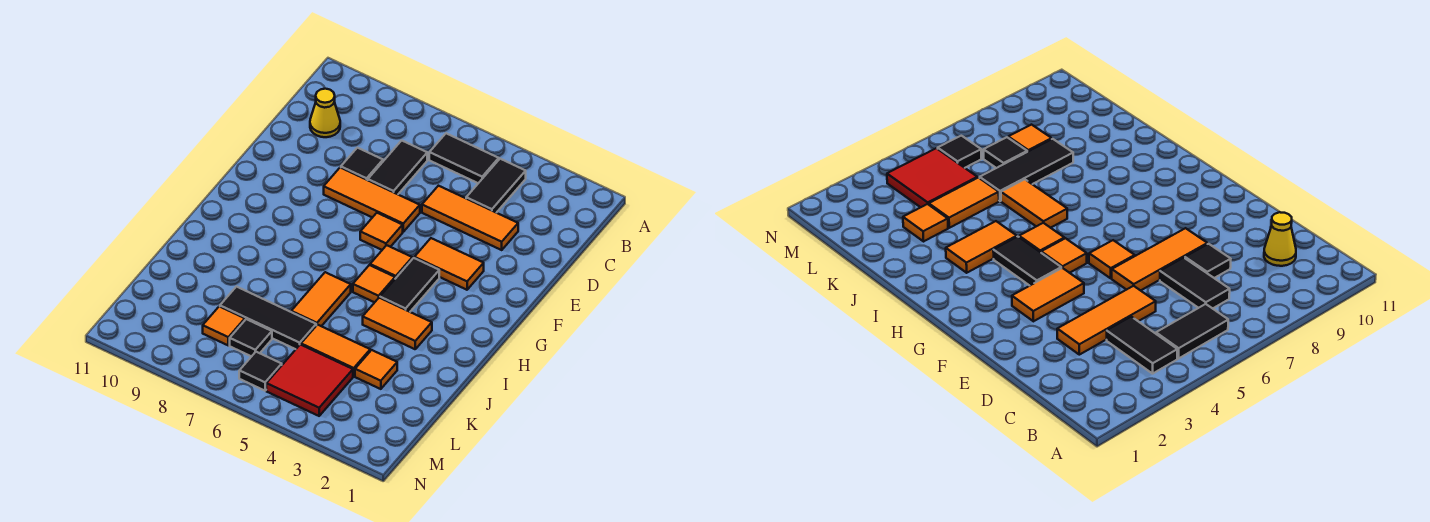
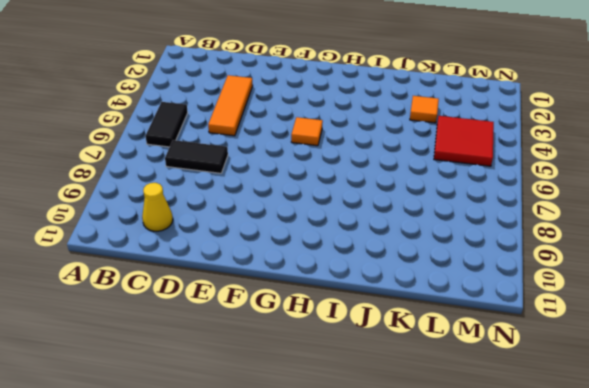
none -> black 1x2 tile [466,159,526,213]
none -> black 1x1 tile [341,148,383,180]
none -> orange 1x3 tile [324,168,420,232]

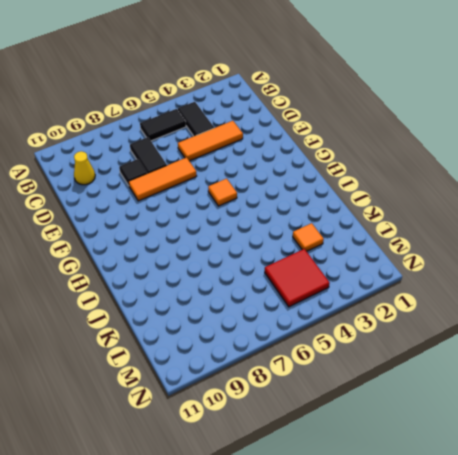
none -> orange 1x2 tile [414,238,484,290]
none -> orange 1x1 tile [360,213,403,250]
none -> black 1x2 tile [380,258,439,312]

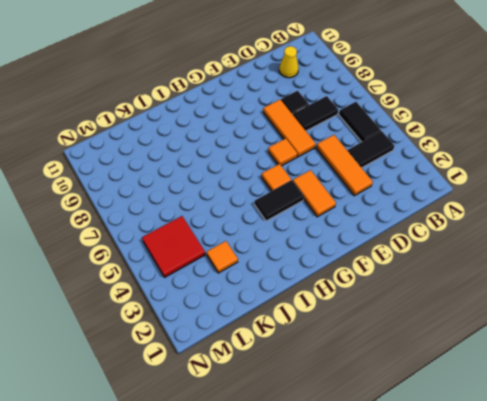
none -> orange 1x1 tile [353,265,395,302]
none -> orange 1x2 tile [363,298,432,349]
none -> orange 1x2 tile [291,272,351,326]

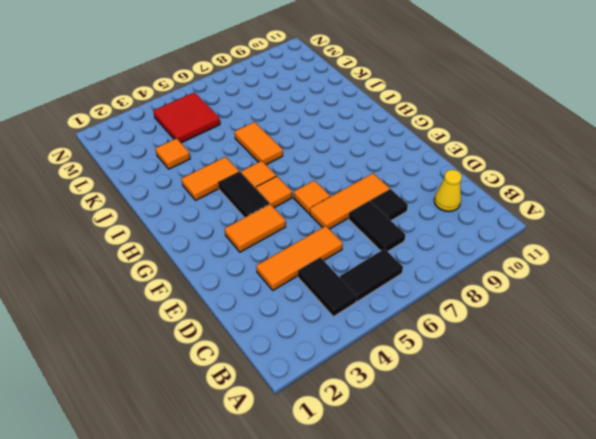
none -> orange 1x2 tile [301,325,370,376]
none -> black 1x3 tile [220,287,316,349]
none -> black 1x1 tile [230,319,272,357]

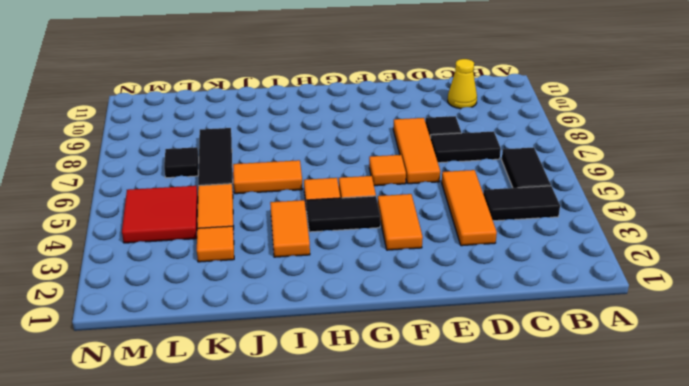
none -> orange 1x1 tile [203,306,245,345]
none -> black 1x1 tile [239,352,282,391]

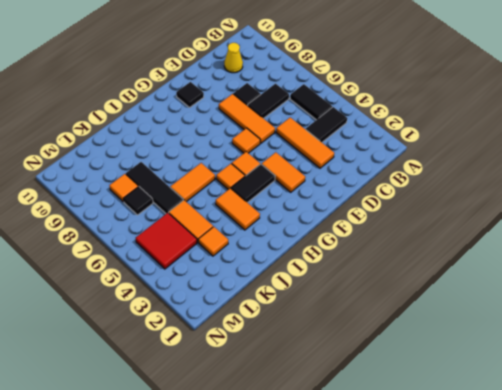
black 1x1 tile [176,82,204,107] -> black 1x1 tile moved to [239,352,282,391]

